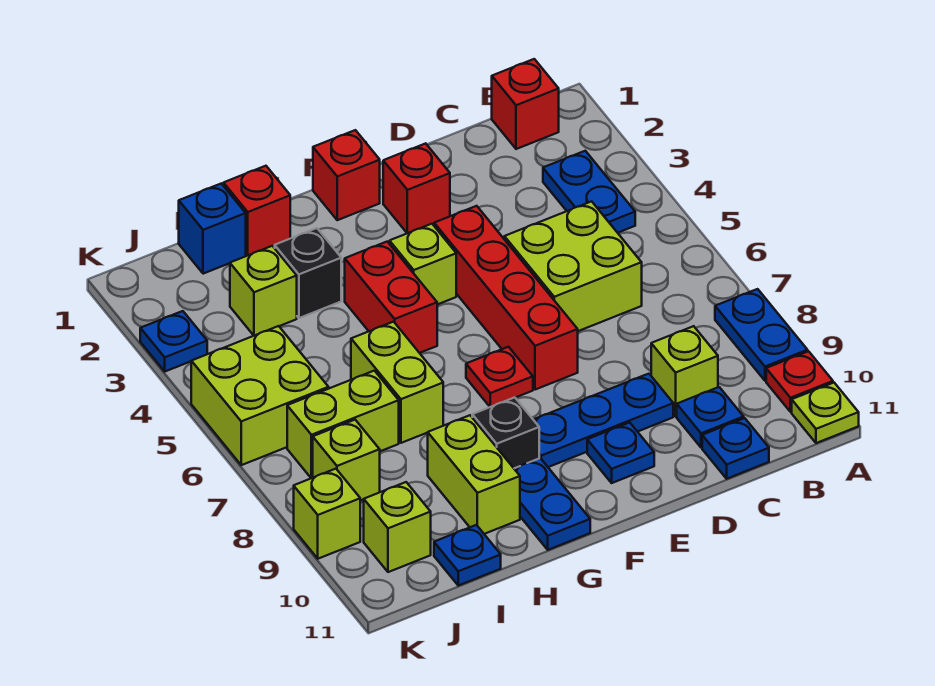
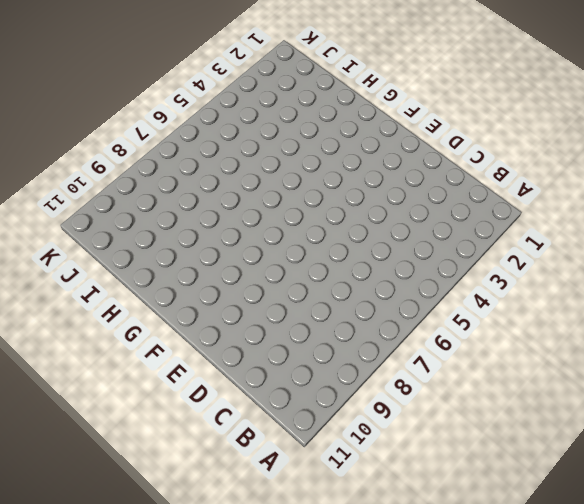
none -> blue 1x2 plate [715,289,808,381]
none -> red 1x1 plate [766,351,833,412]
none -> lime 1x1 plate [792,383,859,443]
none -> red 1x1 brick [492,59,559,149]

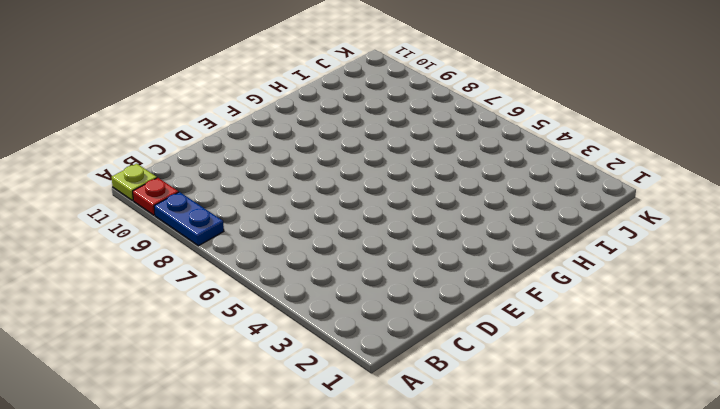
none -> red 1x1 brick [492,59,559,149]
none -> blue 1x2 plate [543,151,635,233]
none -> lime 2x2 brick [504,201,642,331]
none -> lime 1x1 brick [651,326,718,416]

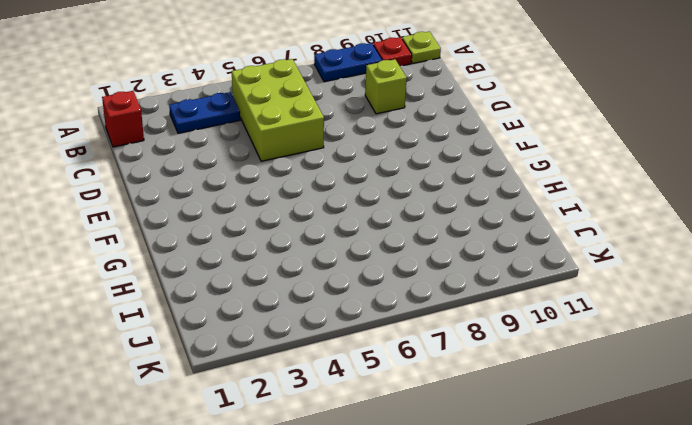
lime 2x3 brick [232,59,324,161] -> lime 2x2 brick [504,201,642,331]
none -> blue 1x1 plate [677,387,744,448]
none -> blue 1x1 plate [702,418,769,479]
none -> blue 1x3 plate [533,374,673,467]
none -> red 1x1 brick [383,143,450,233]

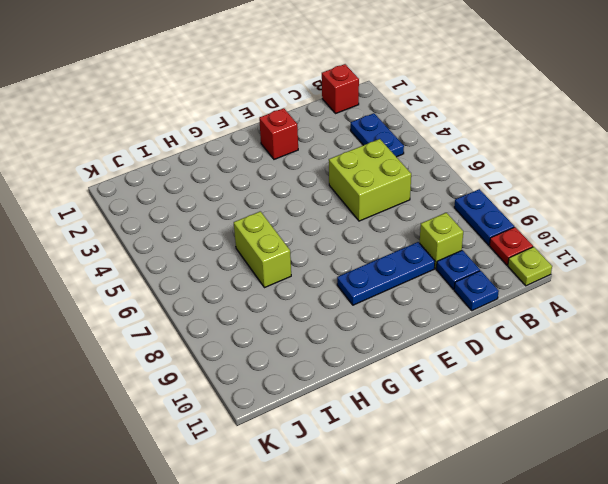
none -> red 1x4 brick [434,206,578,390]
none -> blue 1x1 plate [587,423,654,483]
none -> red 1x1 brick [313,130,380,220]
none -> lime 1x1 brick [390,224,456,305]

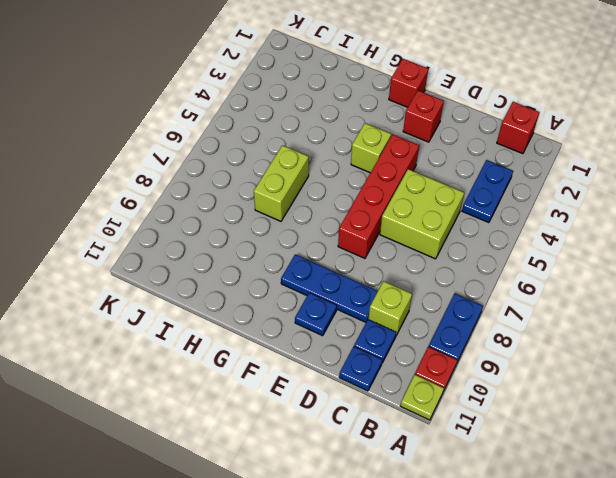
none -> red 1x1 plate [466,347,533,407]
none -> red 1x2 brick [345,242,437,353]
none -> black 1x1 brick [472,397,539,468]
none -> blue 1x2 plate [514,458,590,550]

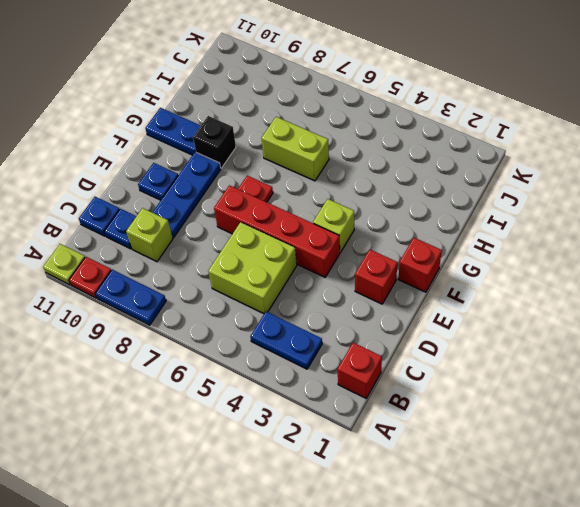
none -> red 1x2 brick [345,242,437,353]
none -> red 1x1 brick [224,166,290,256]
none -> black 1x1 brick [275,228,341,318]
none -> lime 1x2 brick [428,415,520,534]

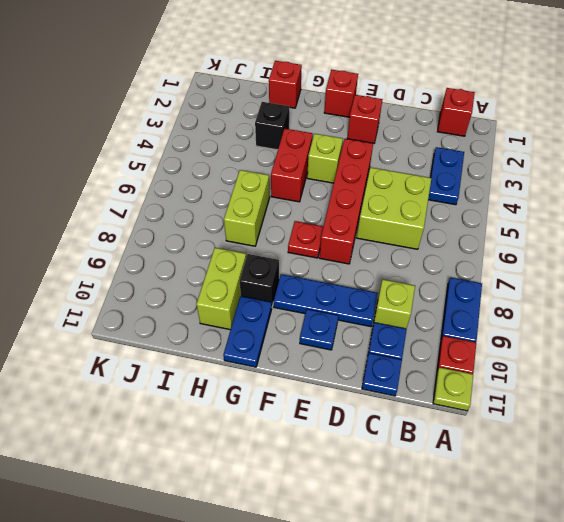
none -> blue 1x1 brick [179,184,246,274]
none -> lime 1x1 brick [230,246,297,336]
none -> lime 1x2 brick [287,371,399,478]
none -> blue 1x1 plate [434,525,501,586]

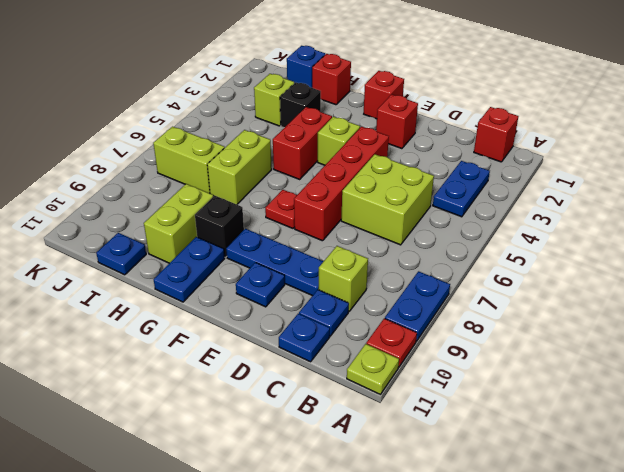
none -> lime 2x2 brick [191,326,329,465]
none -> lime 1x1 brick [313,420,380,501]
none -> lime 1x1 brick [364,482,431,572]
none -> blue 1x1 plate [140,311,207,371]

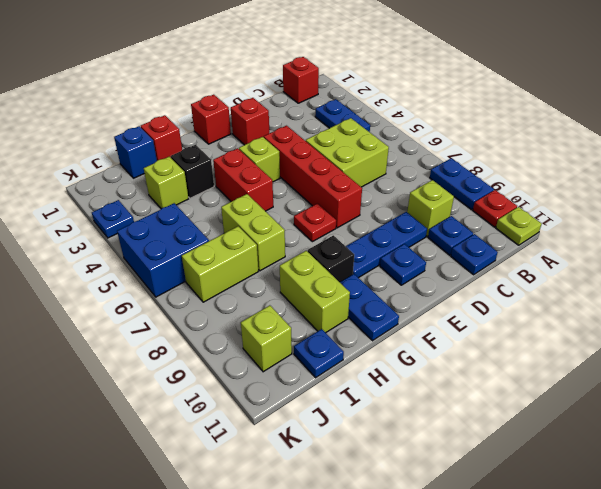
blue 2x2 brick [117,203,209,297] -> lime 2x2 brick [191,326,329,465]
none -> lime 1x1 brick [313,420,380,501]
none -> lime 1x1 brick [294,469,360,559]

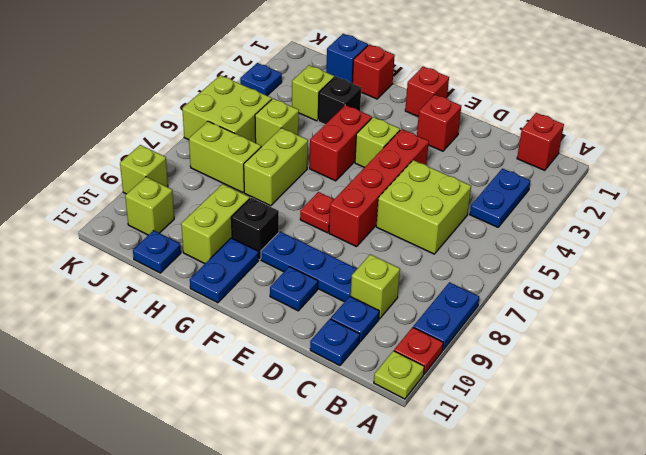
lime 1x1 brick [255,99,299,147] -> lime 1x1 brick moved to [313,420,380,501]

